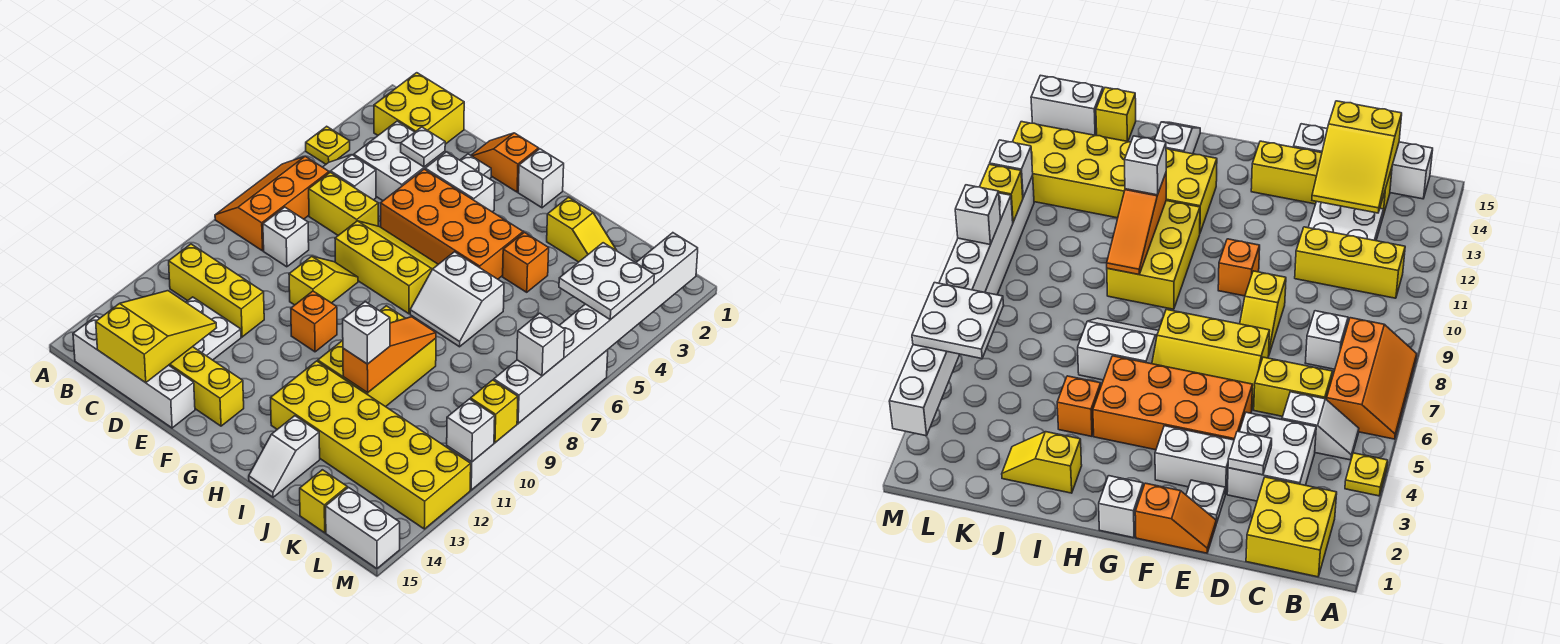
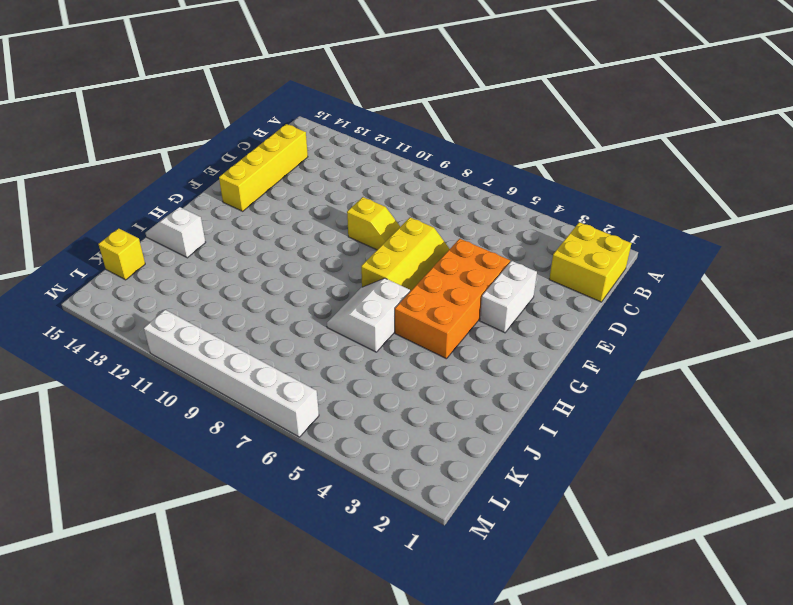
none -> yellow 1x1 plate [306,126,350,164]
none -> orange 2x3 slope [215,156,329,251]
none -> white 1x2 slope [323,155,376,200]
none -> yellow 1x3 brick [169,244,264,337]

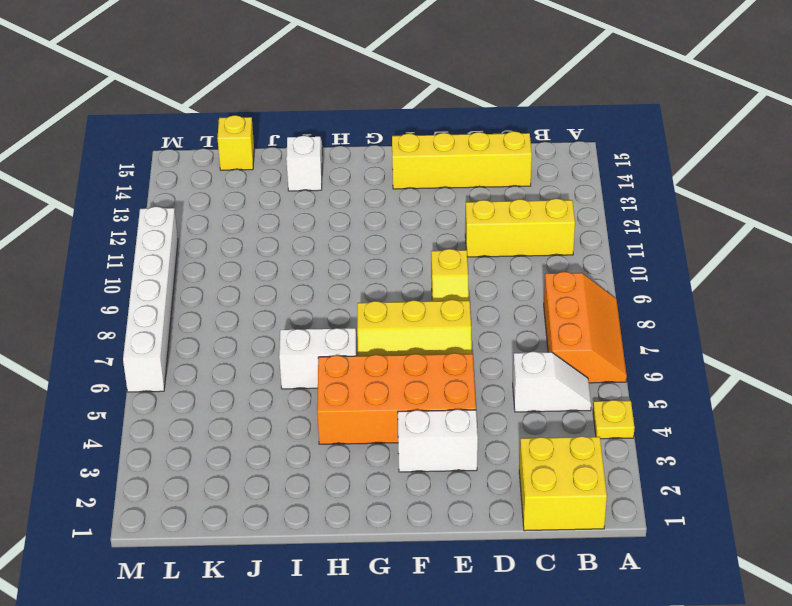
none -> white 1x4 brick [73,316,195,428]
none -> white 2x2 brick [354,121,445,201]
none -> yellow 1x2 brick [309,172,378,235]
none -> white 1x1 brick [263,207,309,267]

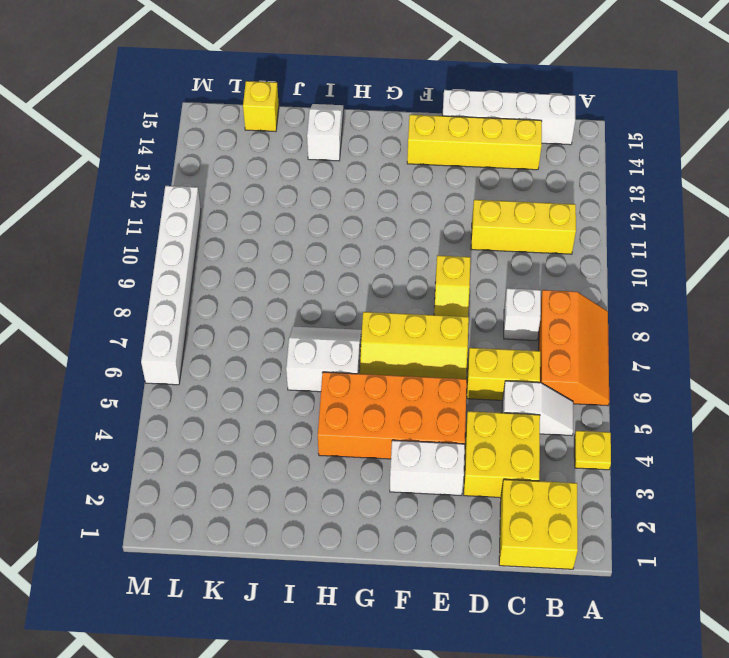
yellow 2x2 brick [464,411,540,497] -> white 2x2 brick [354,121,445,201]
none -> white 2x2 plate [186,297,241,360]
none -> orange 1x2 slope [471,133,539,192]
none -> white 1x1 plate [460,154,491,179]
none -> orange 1x1 brick [291,291,337,352]

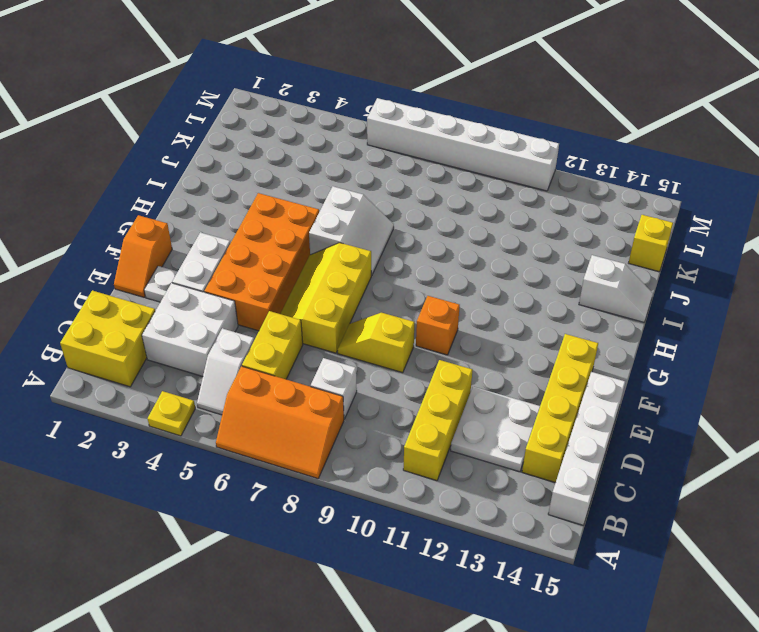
none -> white 1x1 brick [518,149,564,208]
none -> yellow 2x3 brick [318,306,436,407]
none -> yellow 2x6 brick [271,361,471,529]
none -> yellow 1x2 slope [547,197,617,262]

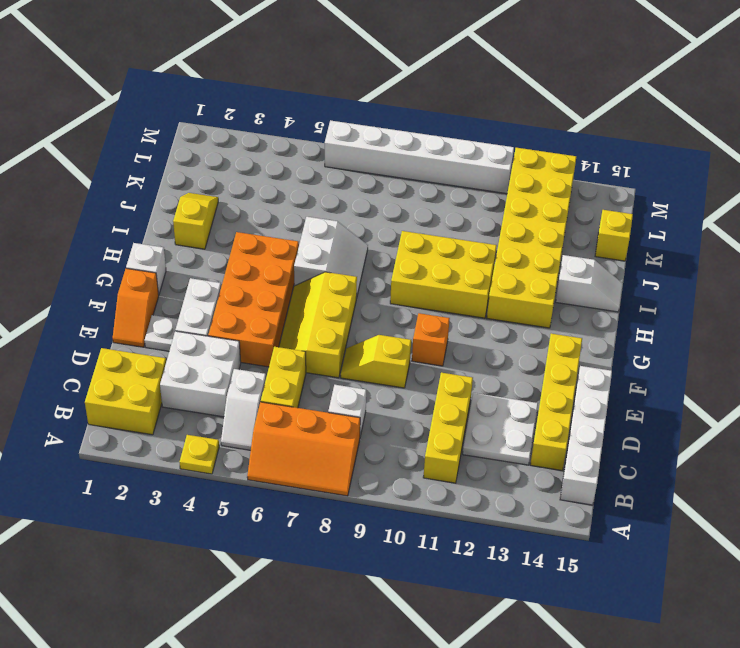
none -> orange 1x1 brick [503,232,549,292]
none -> white 1x2 brick [326,487,400,569]
none -> yellow 2x3 slope [96,291,217,383]
none -> white 1x1 plate [401,127,445,167]

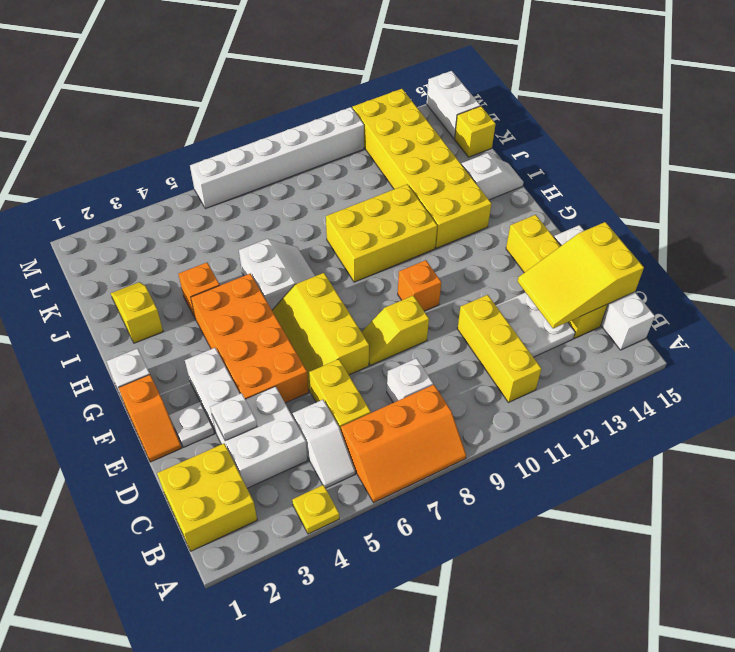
none -> orange 1x3 slope [343,317,436,393]
none -> white 1x8 brick [494,233,698,423]
none -> yellow 1x1 brick [471,380,518,443]
none -> white 1x1 brick [447,399,495,462]

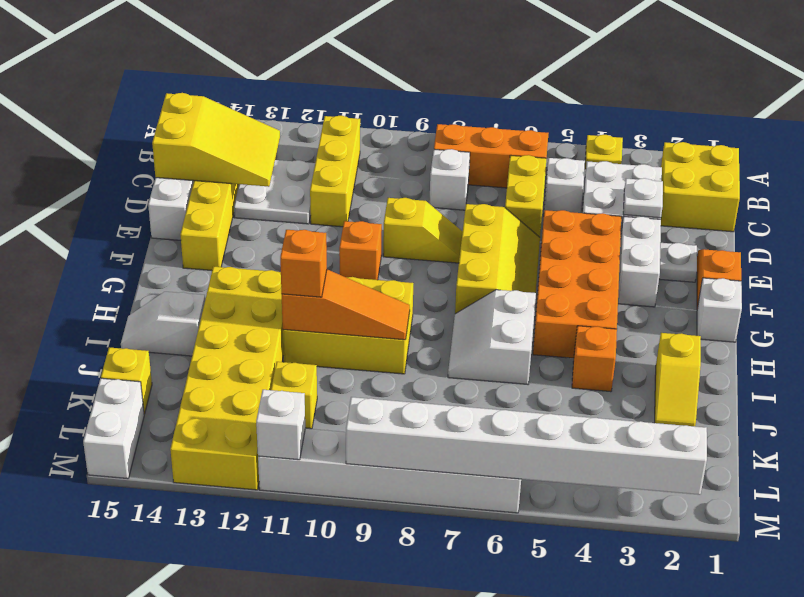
orange 1x1 brick [280,230,327,297] -> white 1x1 brick [343,302,390,364]
yellow 1x1 brick [271,362,317,429] -> yellow 1x1 brick moved to [471,380,518,443]
none -> white 2x2 plate [559,243,654,320]
none -> white 1x1 brick [517,313,565,376]

